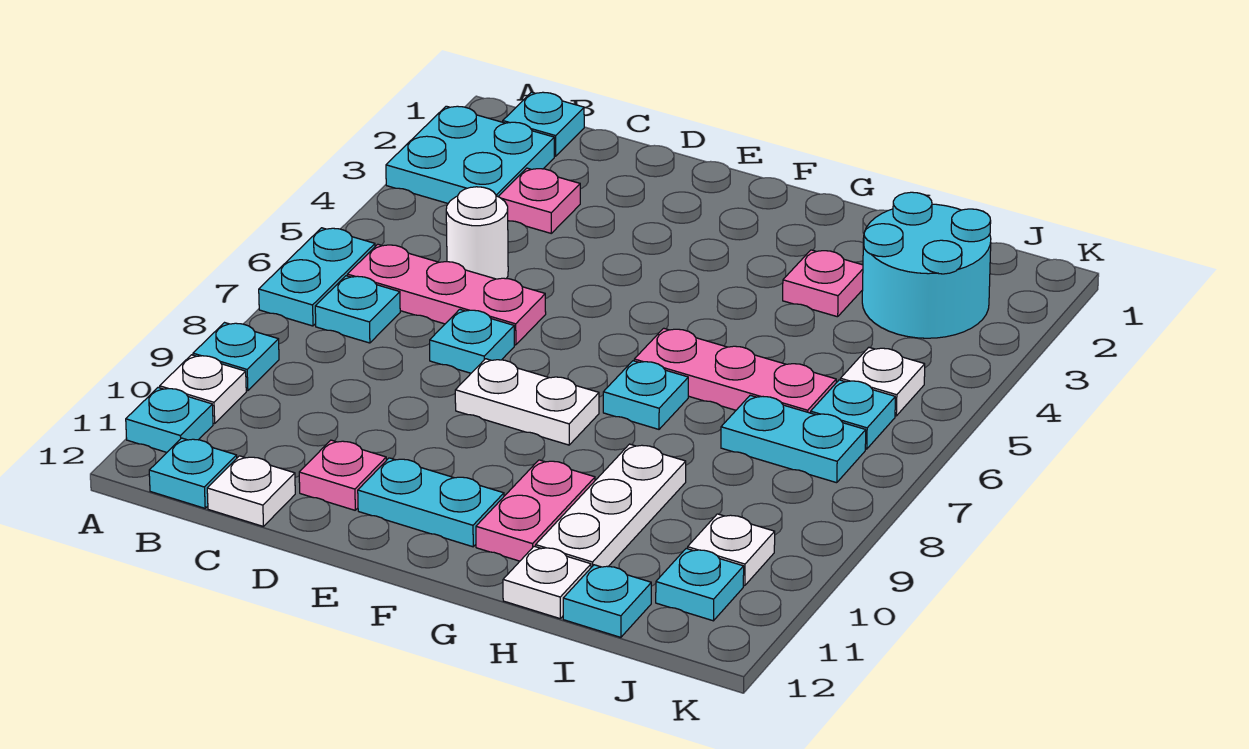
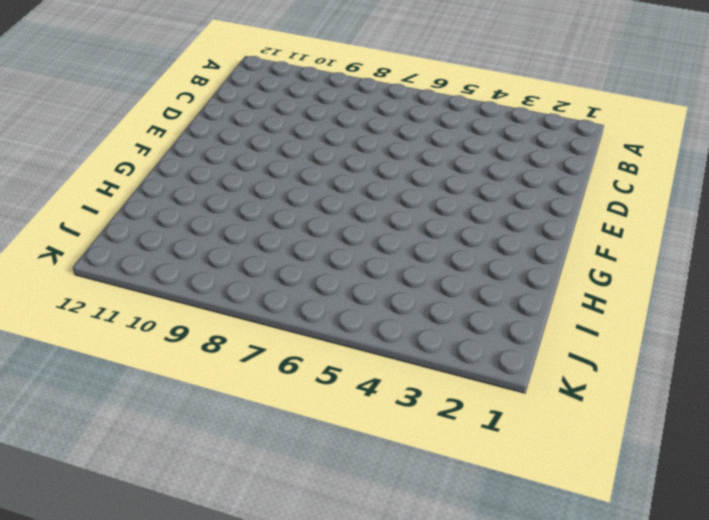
none -> cyan 2x2 plate [386,106,554,203]
none -> cyan 1x2 plate [259,228,375,326]
none -> cyan 1x1 plate [193,323,279,391]

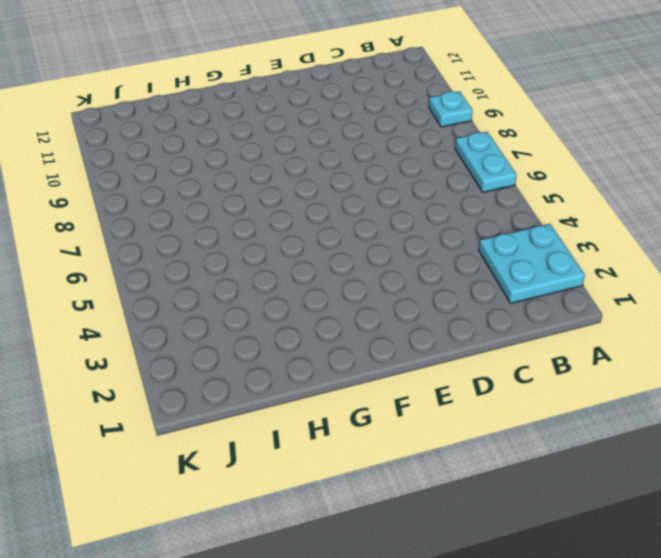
none -> white 1x1 plate [160,355,246,423]
none -> cyan 1x1 plate [126,388,213,452]
none -> cyan 1x1 plate [503,92,584,156]

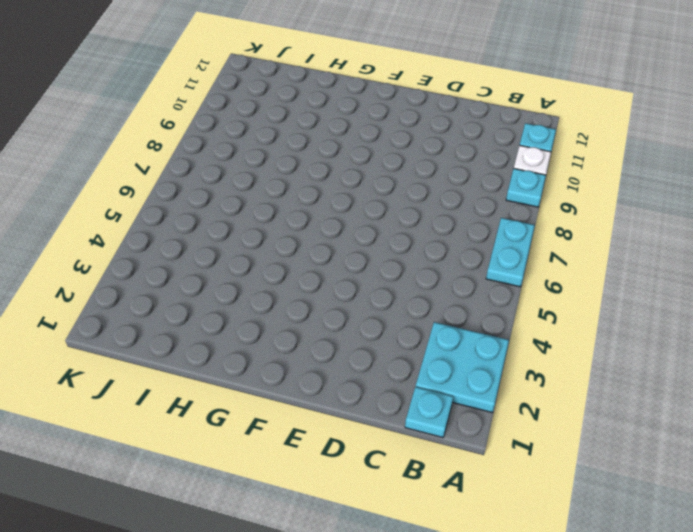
none -> pink 1x3 plate [347,244,546,345]
none -> cyan 1x1 plate [315,276,400,343]
none -> cyan 1x1 plate [149,438,237,508]

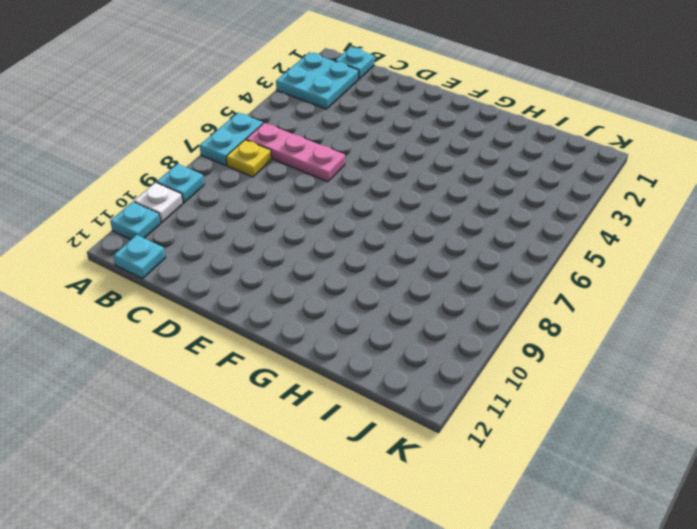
yellow 1x1 plate [226,140,271,177] -> cyan 1x1 plate [315,276,400,343]
none -> pink 1x1 plate [498,168,580,233]
none -> white 1x1 round brick [446,187,508,279]
none -> white 1x1 plate [207,456,295,527]

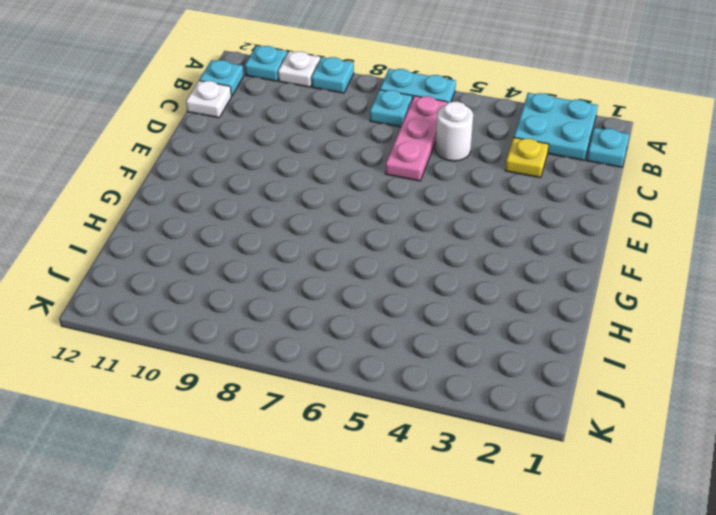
yellow 1x1 plate [505,138,549,178] -> pink 1x1 plate [498,168,580,233]
none -> cyan 1x1 plate [430,309,514,373]
none -> pink 1x1 plate [299,440,386,510]
none -> white 1x2 plate [455,359,599,445]

